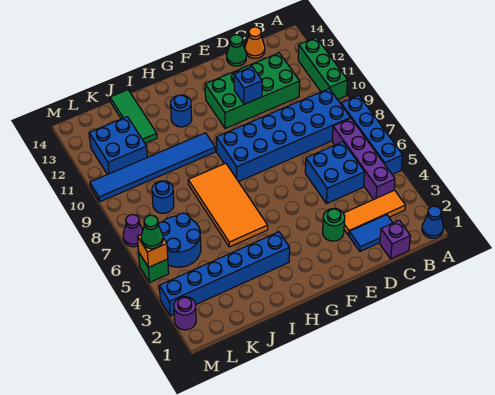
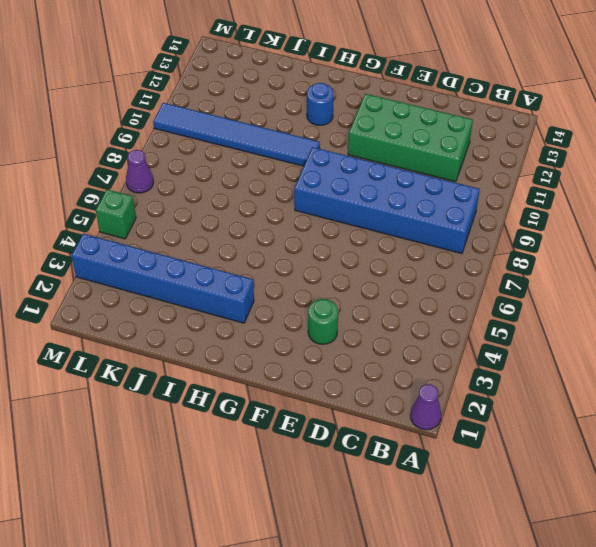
purple 1x1 cone [410,384,441,430] -> blue 1x1 cone [422,206,443,238]
none -> blue 1x4 brick [341,95,403,174]
none -> green 1x3 brick [298,38,348,99]
none -> orange 1x3 tile [343,190,405,235]

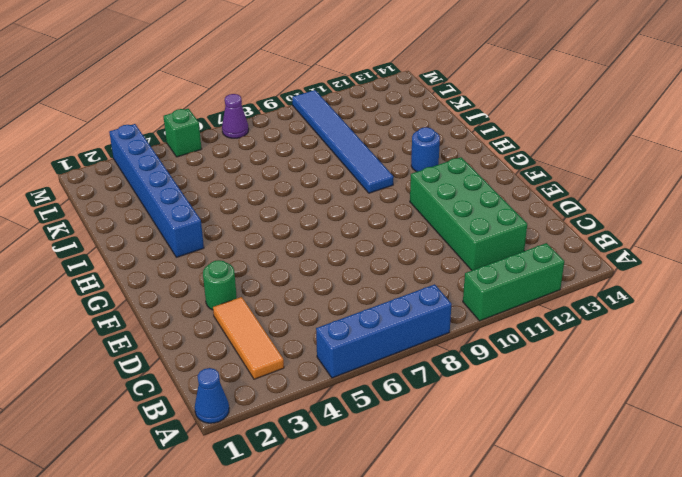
none -> purple 1x4 brick [332,118,395,199]
none -> blue 2x6 brick [216,88,350,182]
none -> purple 1x1 brick [380,220,410,259]

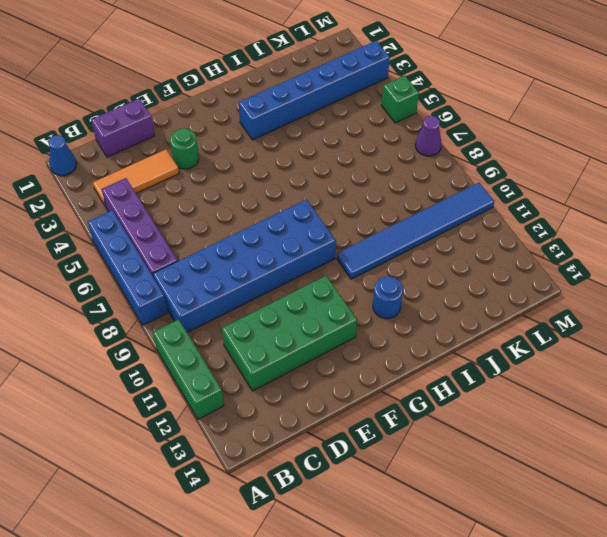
purple 1x2 brick [91,98,154,157] -> purple 1x1 brick [380,220,410,259]
none -> blue 1x2 tile [349,215,393,251]
none -> blue 2x2 brick [305,142,365,204]
none -> orange 1x1 cone [245,27,265,58]

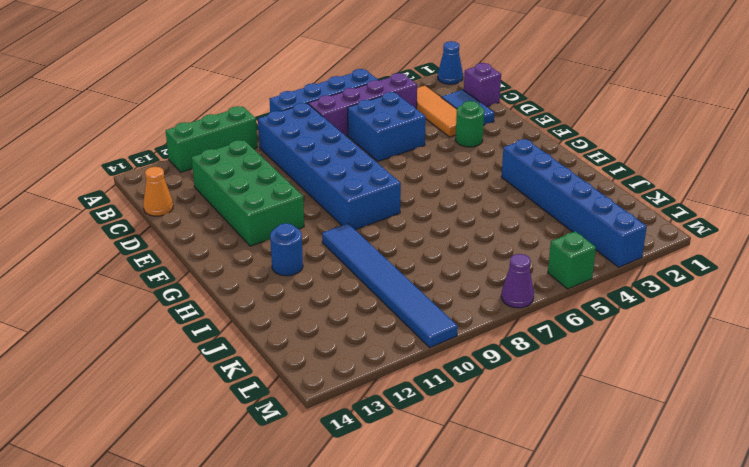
none -> green 1x1 cone [227,35,246,66]
none -> orange 2x4 tile [188,163,268,247]
none -> green 1x3 tile [110,90,157,143]

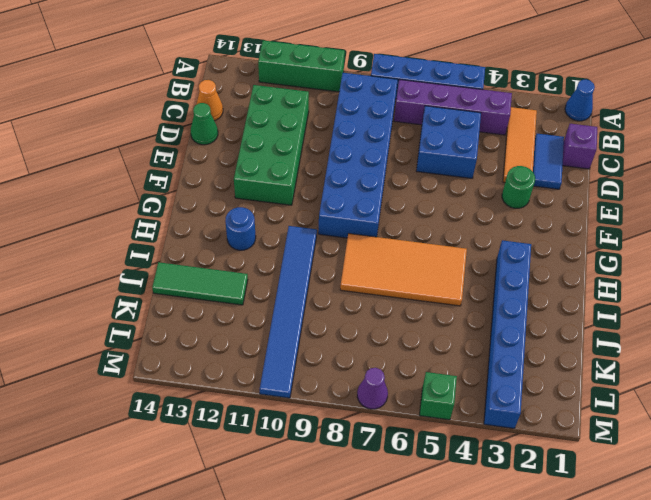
none -> blue 2x2 round brick [158,213,201,267]
none -> blue 1x1 round brick [152,181,174,213]
none -> blue 2x2 brick [89,117,147,175]

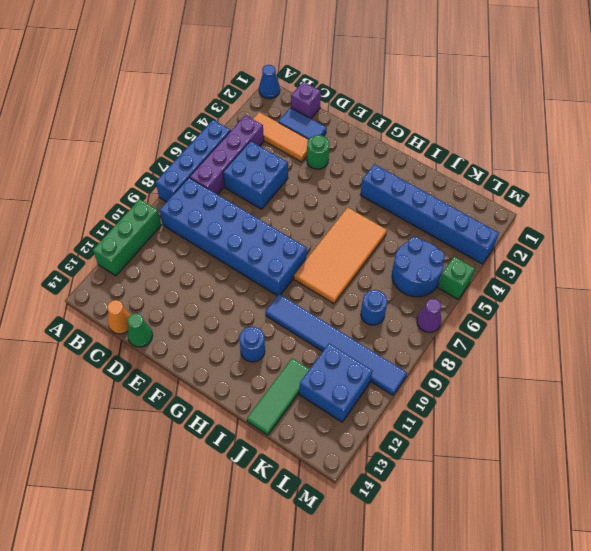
none -> green 2x4 brick [205,53,300,128]
none -> purple 1x1 round brick [174,297,196,330]
none -> blue 1x1 brick [234,67,262,104]

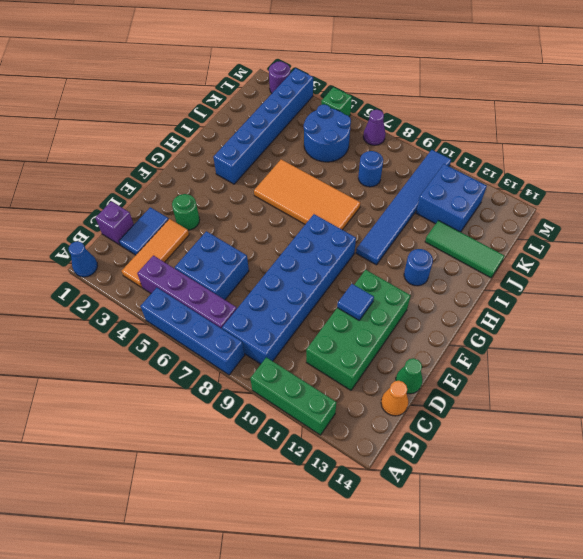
blue 1x1 tile [337,284,374,320] -> blue 1x1 brick [234,67,262,104]
none -> orange 1x1 brick [138,235,168,267]
none -> green 1x1 cone [141,215,163,249]

